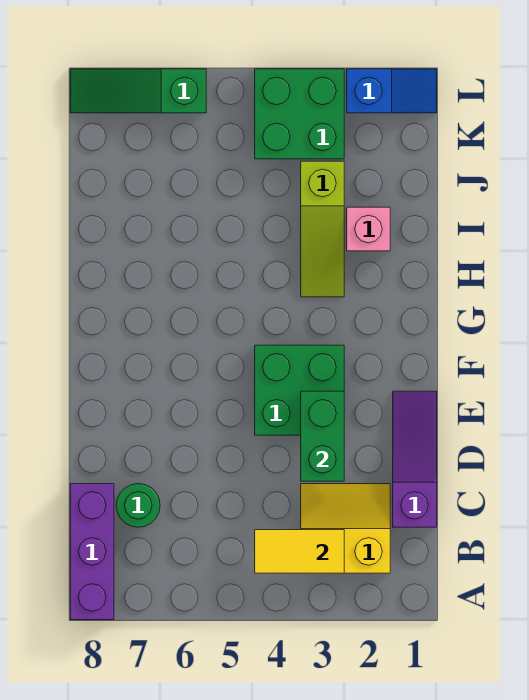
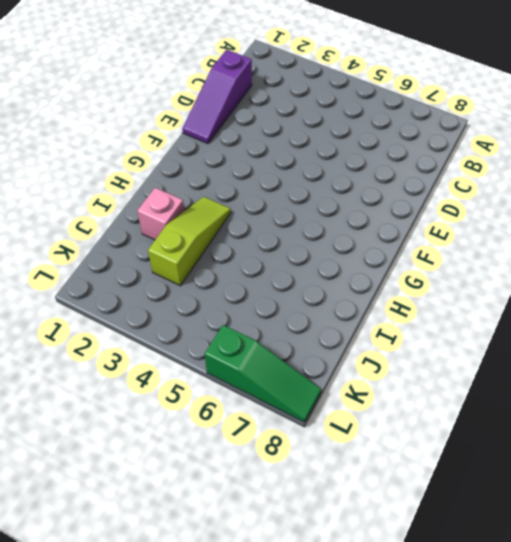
none -> purple 1x3 brick [70,484,114,620]
none -> yellow 2x2 slope [301,484,390,573]
none -> green 1x1 round brick [116,484,160,527]

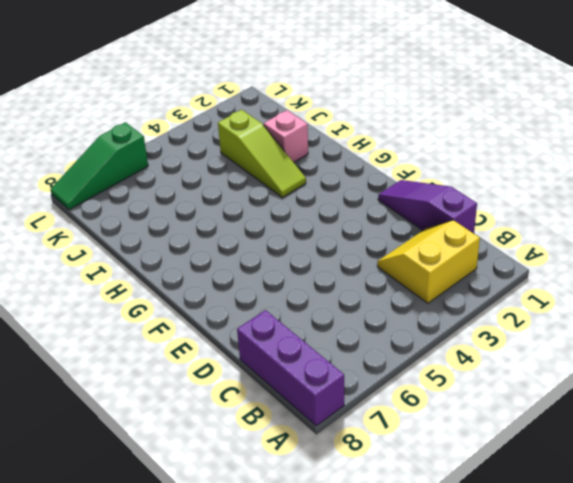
none -> green 1x1 round brick [116,484,160,527]
none -> green 2x2 brick [255,345,344,435]
none -> green 2x2 brick [255,69,344,159]

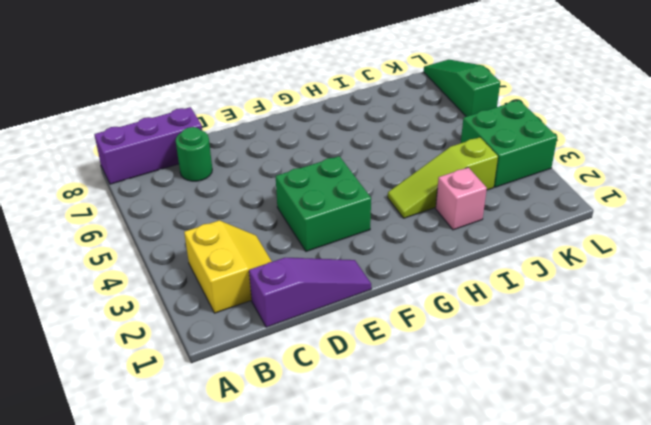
none -> blue 1x2 slope [347,69,437,113]
none -> yellow 1x2 tile [255,530,344,573]
none -> green 1x2 brick [301,391,344,481]

